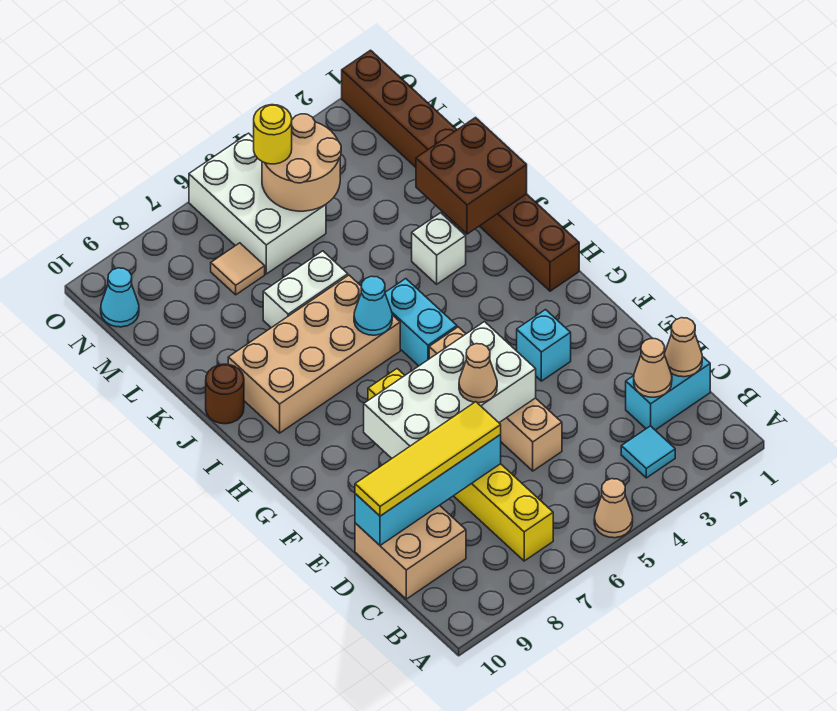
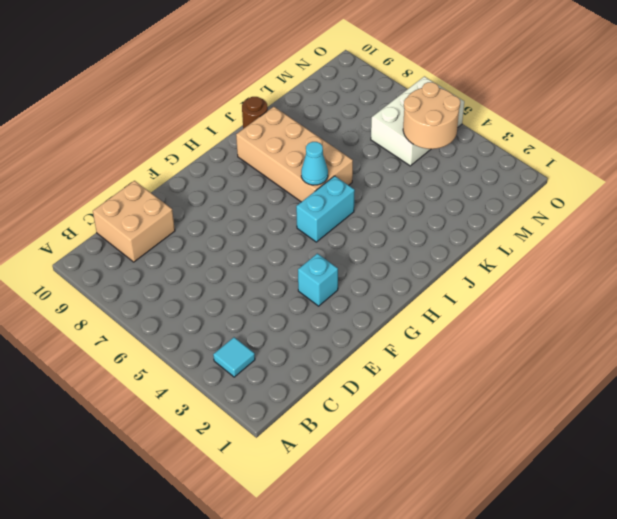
none -> tan 1x1 cone [594,479,633,538]
none -> yellow 1x6 brick [368,369,553,561]
none -> cyan 1x2 brick [626,356,710,430]

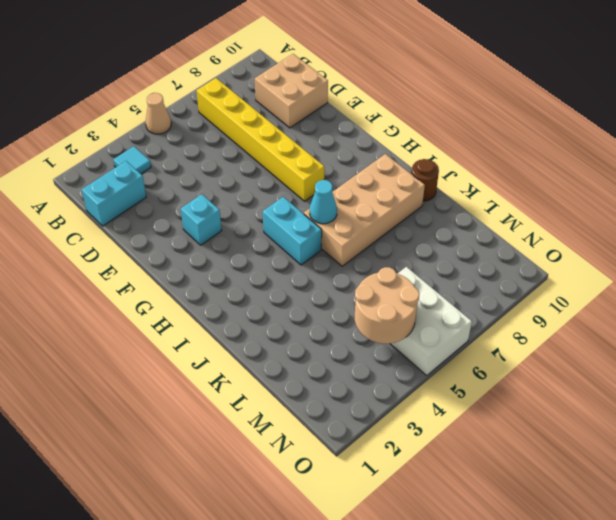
none -> tan 1x4 brick [429,327,562,471]
none -> brown 1x8 brick [342,50,579,291]
none -> white 1x1 brick [412,213,466,284]

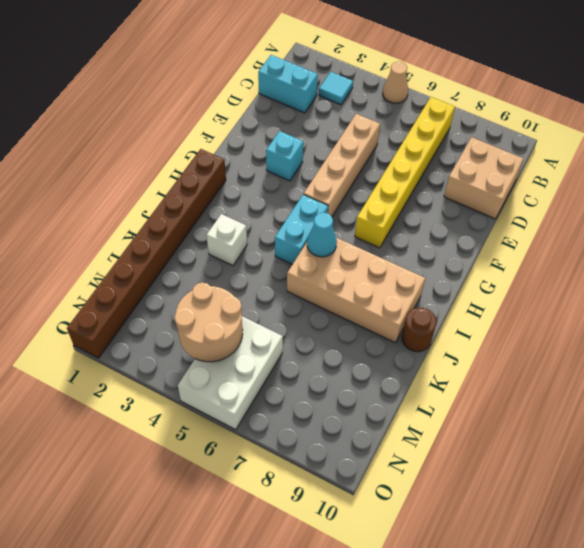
none -> white 1x2 brick [263,251,348,328]
none -> tan 1x1 tile [211,243,265,295]
none -> cyan 1x1 cone [101,268,139,327]

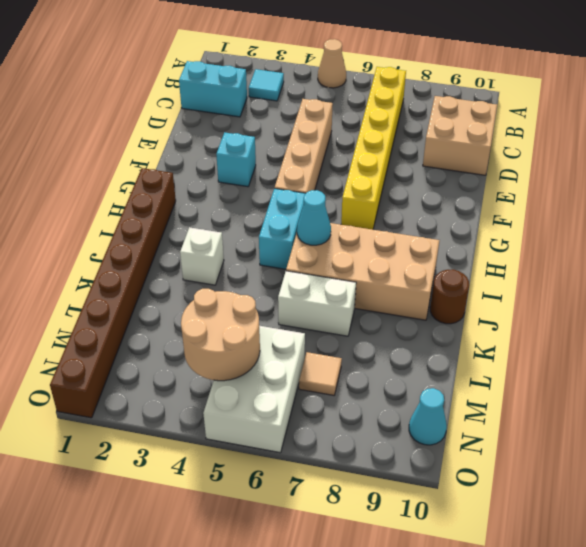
none -> tan 1x1 cone [664,318,702,377]
none -> tan 1x1 cone [634,339,672,397]
none -> cyan 1x4 brick [355,435,501,545]

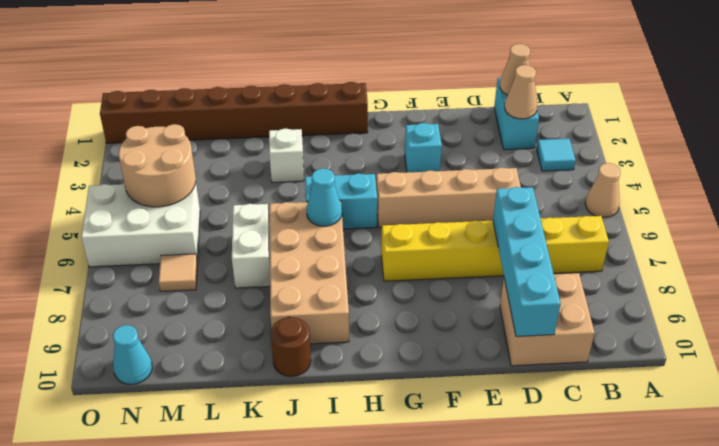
none -> white 2x4 brick [364,322,536,458]
none -> brown 2x2 brick [416,118,527,234]
none -> yellow 1x4 tile [355,402,501,516]

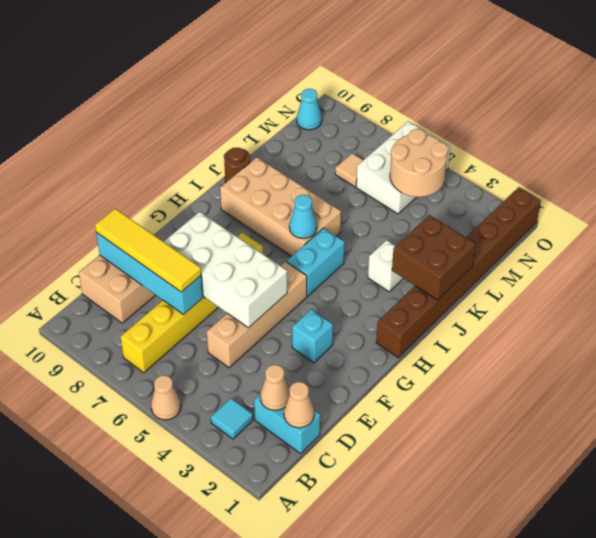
none -> white 1x2 brick [263,251,348,328]
none -> tan 1x1 cone [459,344,497,403]
none -> yellow 1x1 round brick [254,105,292,164]

